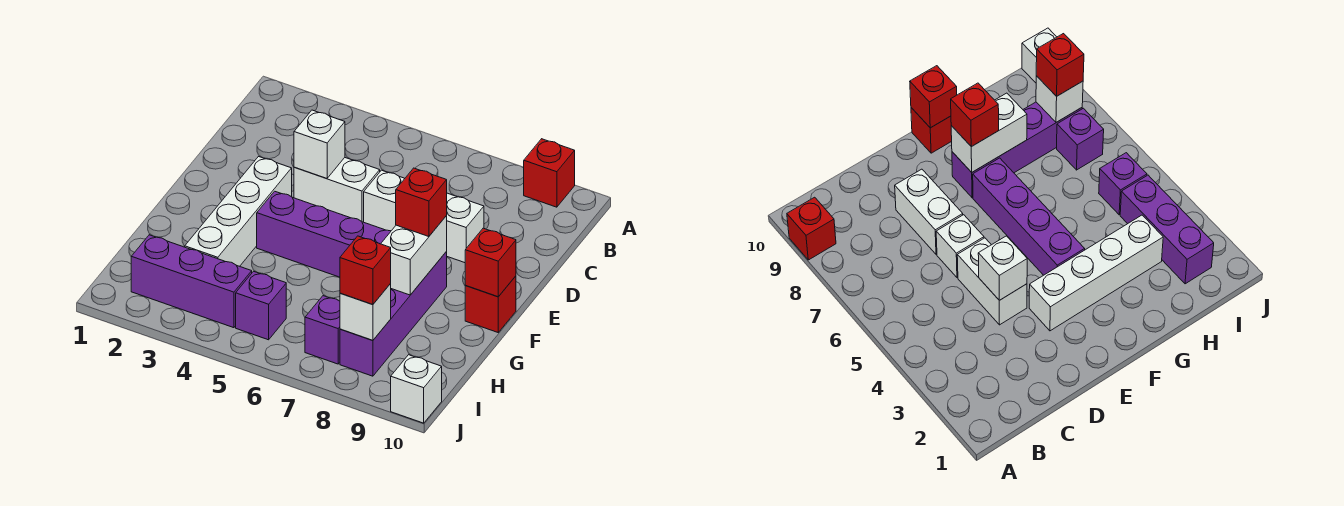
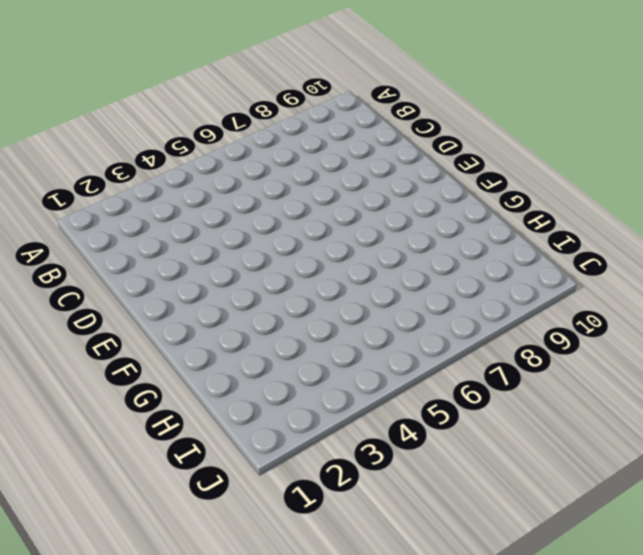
none -> red 1x1 brick [524,139,575,207]
none -> white 1x2 brick [294,158,380,222]
none -> white 1x1 brick [364,170,405,231]

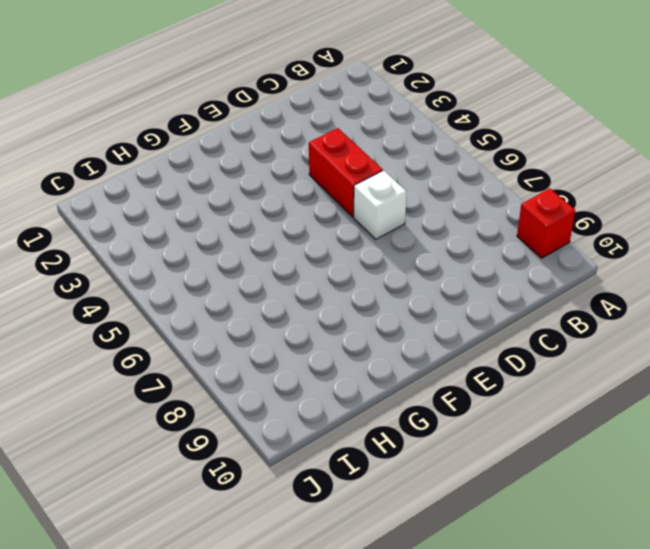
red 1x2 brick [309,128,383,217] -> white 1x2 brick [294,158,380,222]
none -> white 1x2 brick [446,193,484,263]
none -> white 1x4 brick [185,157,292,266]
none -> purple 1x4 brick [257,191,391,277]

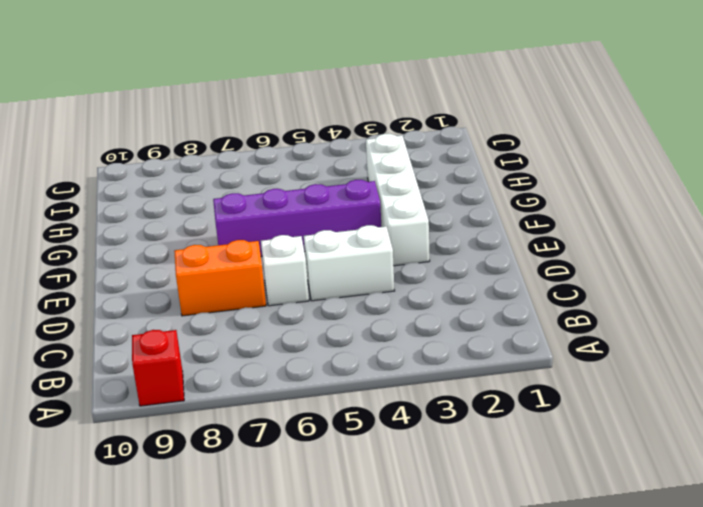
orange 1x2 brick [174,240,266,316] -> white 1x2 brick [446,193,484,263]
none -> purple 1x4 brick [340,252,447,376]
none -> red 1x1 brick [465,276,516,332]
none -> purple 1x3 brick [131,235,252,328]

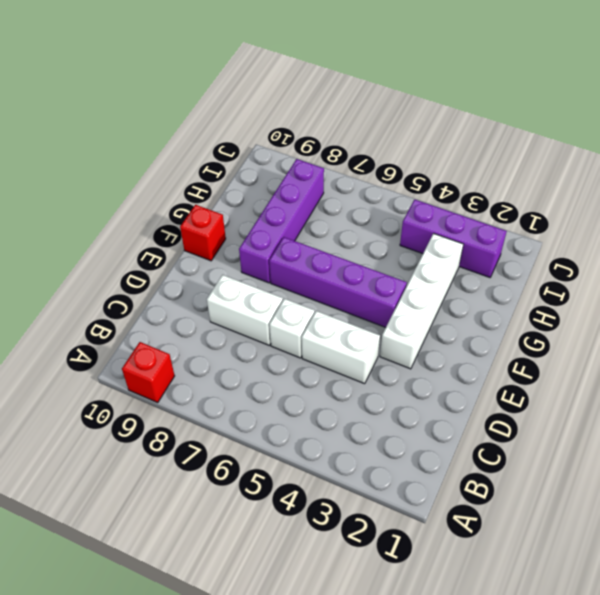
none -> purple 1x1 brick [236,271,286,340]
none -> purple 1x1 brick [305,296,340,364]
none -> white 1x1 brick [391,355,442,423]

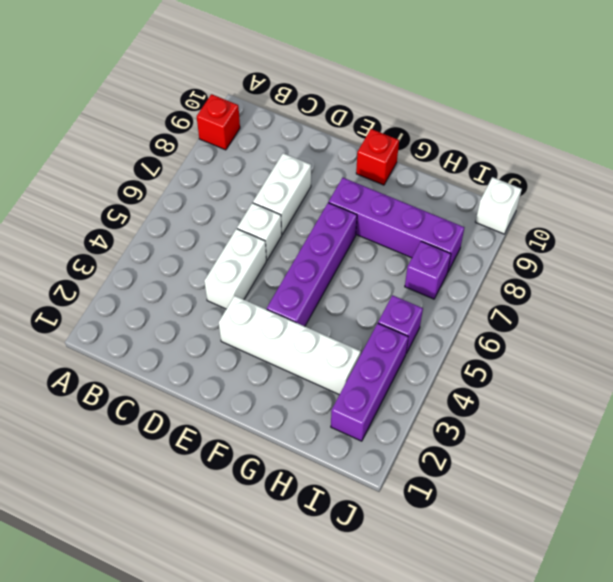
none -> white 1x1 brick [294,110,345,179]
none -> white 1x2 brick [381,216,447,295]
none -> red 1x1 brick [465,228,516,297]

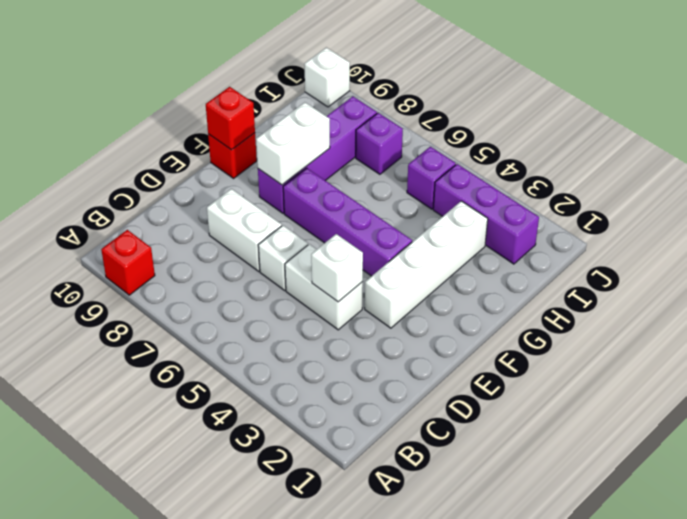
none -> white 1x1 brick [340,284,391,340]
none -> red 1x1 brick [396,168,447,237]
none -> red 1x1 brick [340,236,391,305]

